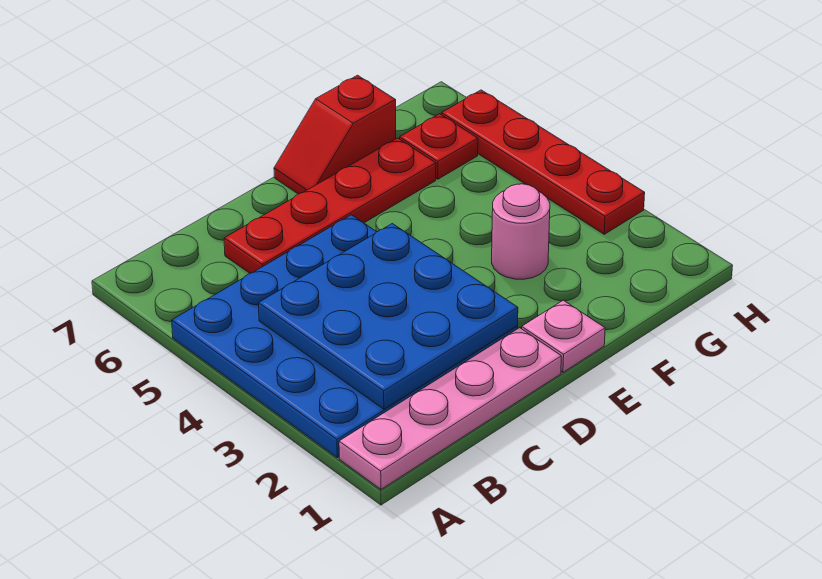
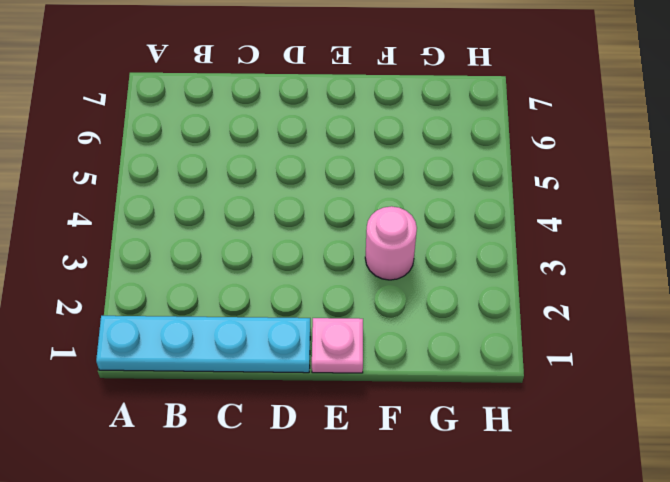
cyan 1x4 plate [96,316,310,373] -> pink 1x4 plate [339,328,561,489]
none -> blue 4x4 plate [172,215,517,458]
none -> red 1x4 plate [224,138,436,273]

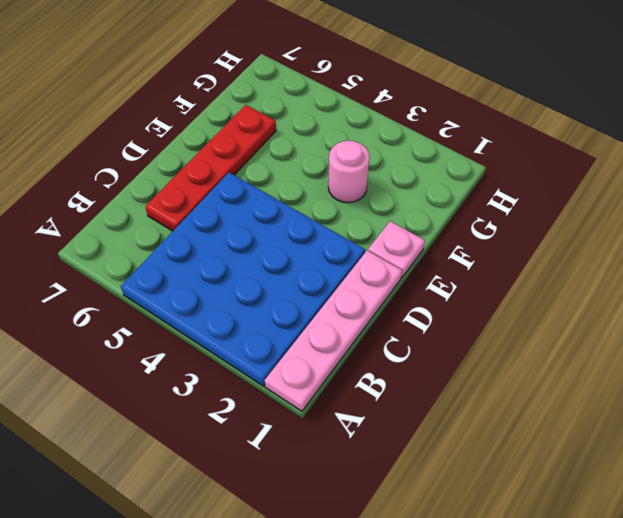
none -> red 1x2 slope [274,75,396,194]
none -> red 1x1 plate [400,114,478,179]

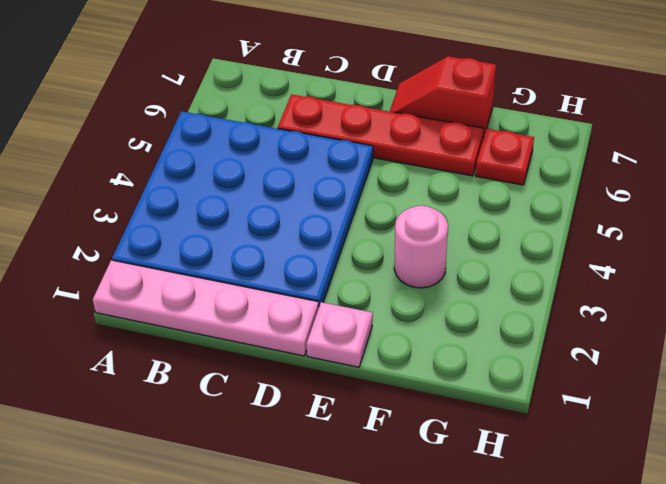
none -> red 1x4 plate [442,90,645,234]
none -> blue 3x3 plate [258,224,518,409]

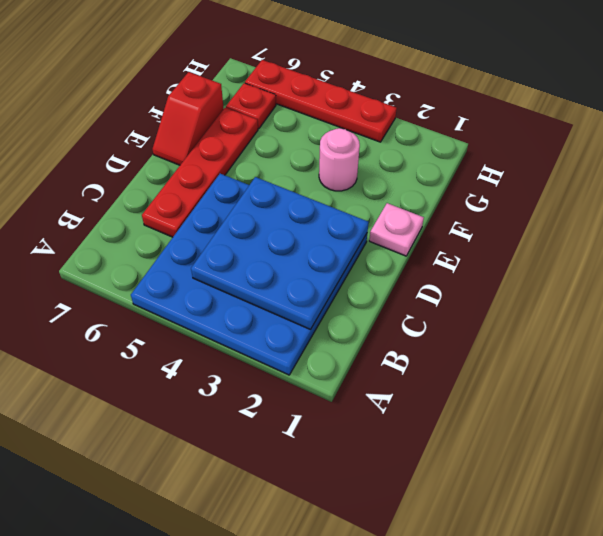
none -> pink 1x4 plate [339,328,561,489]

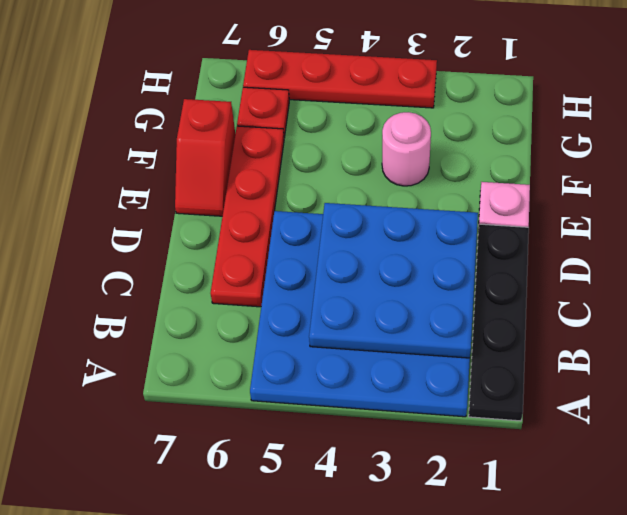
black 1x4 plate [469,224,529,421] -> pink 1x4 plate [339,328,561,489]

